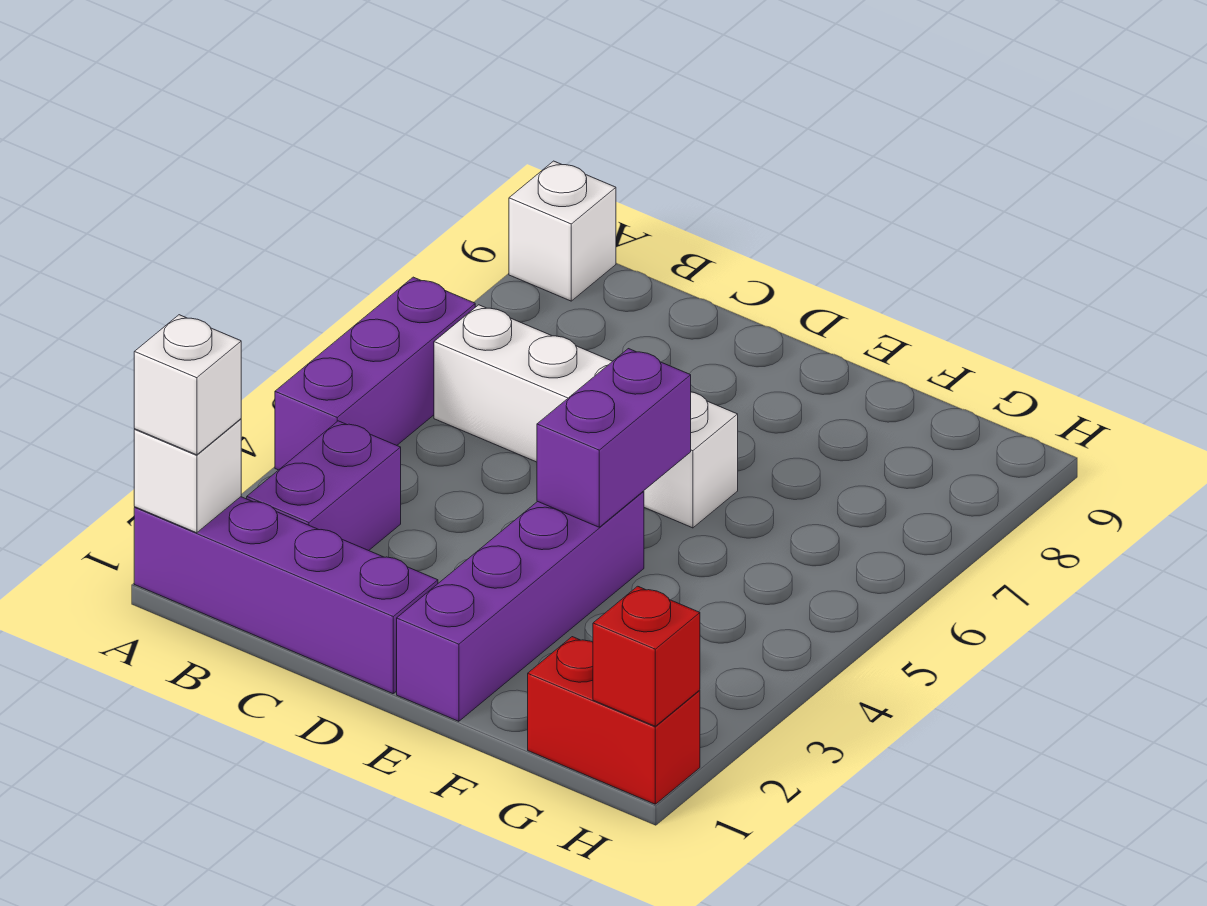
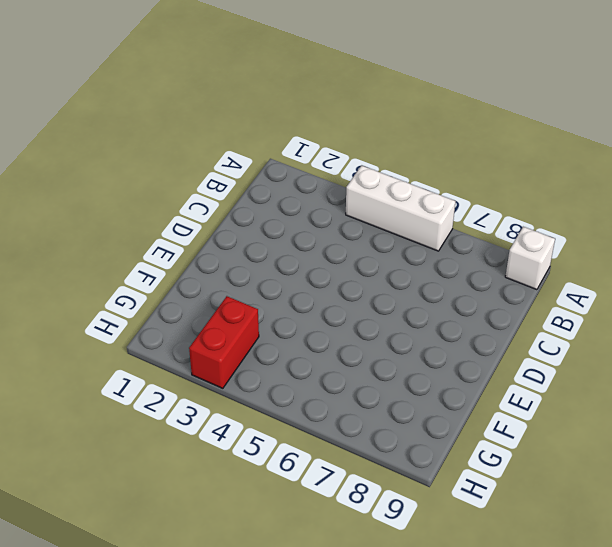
white 1x3 brick [346,166,455,251] -> purple 1x3 brick [275,277,475,470]
red 1x2 brick [189,296,259,388] -> red 1x2 brick moved to [528,637,700,804]
none -> purple 1x4 brick [134,497,438,694]
none -> purple 1x2 brick [247,421,401,551]

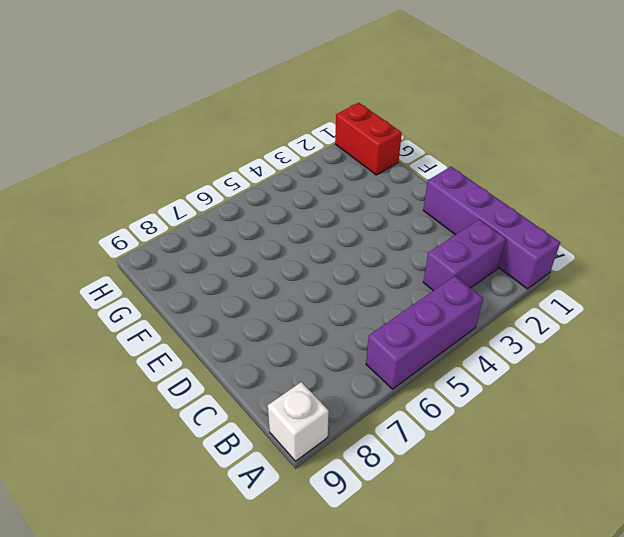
none -> white 1x4 brick [434,305,738,528]
none -> purple 1x4 brick [397,491,644,721]

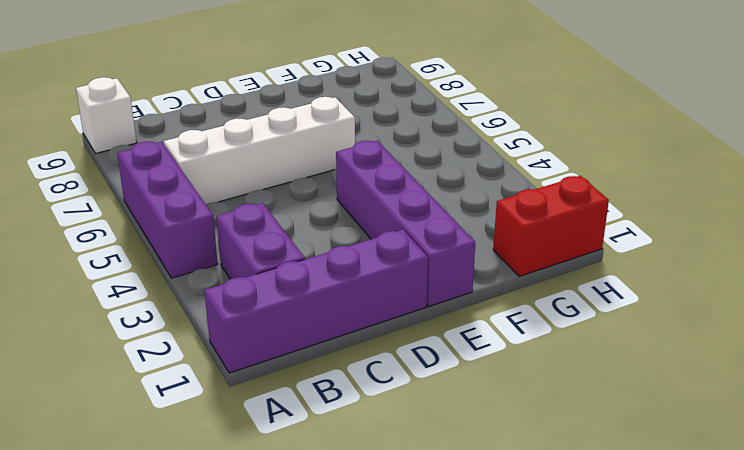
none -> white 1x1 brick [134,419,241,533]
none -> purple 1x2 brick [537,349,691,527]

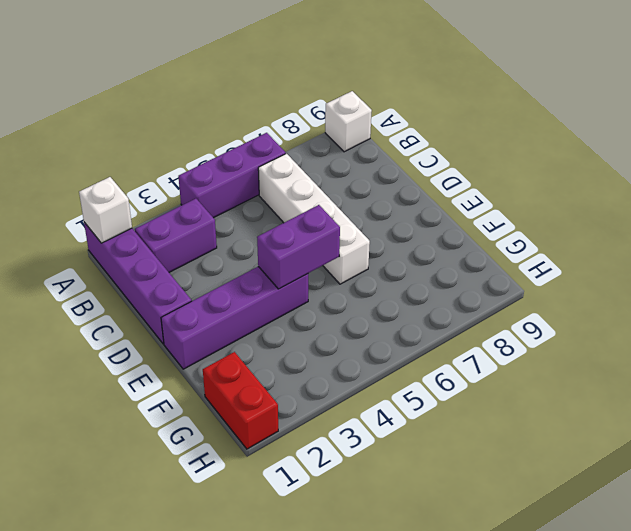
none -> red 1x1 brick [593,586,700,726]
none -> white 1x1 brick [134,315,241,455]

